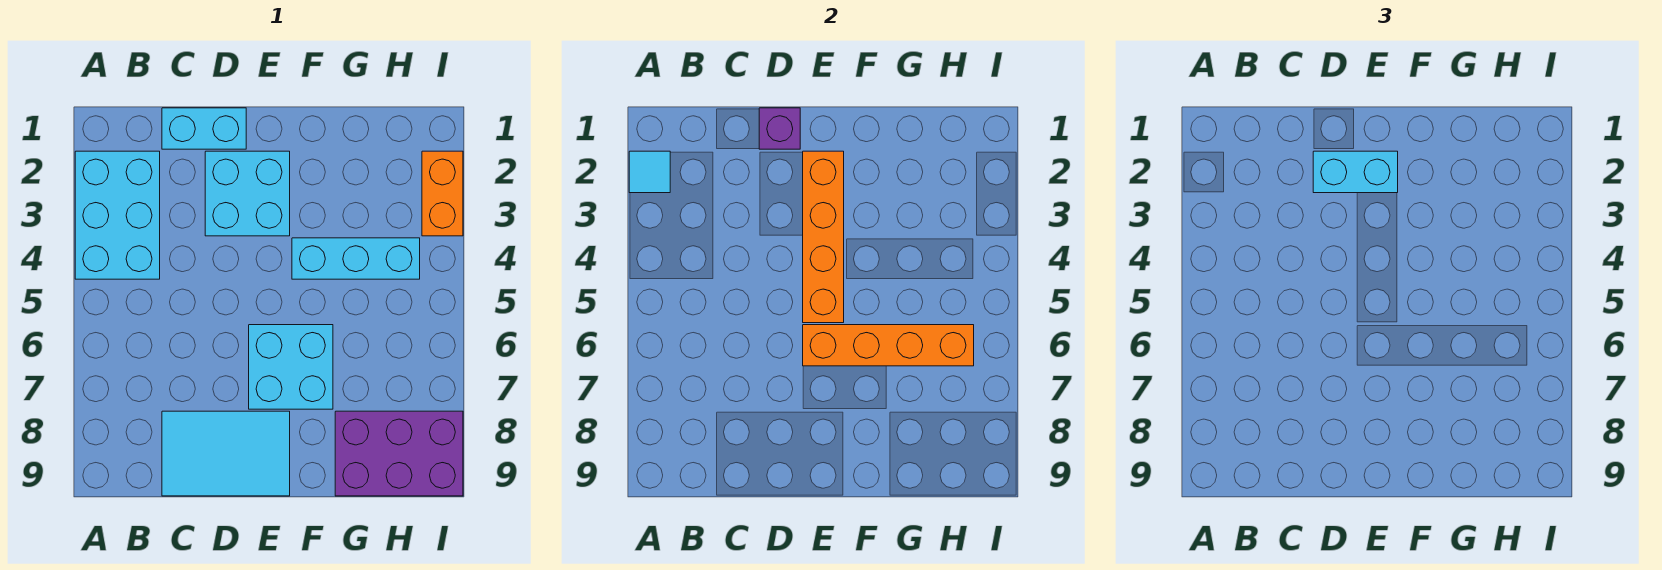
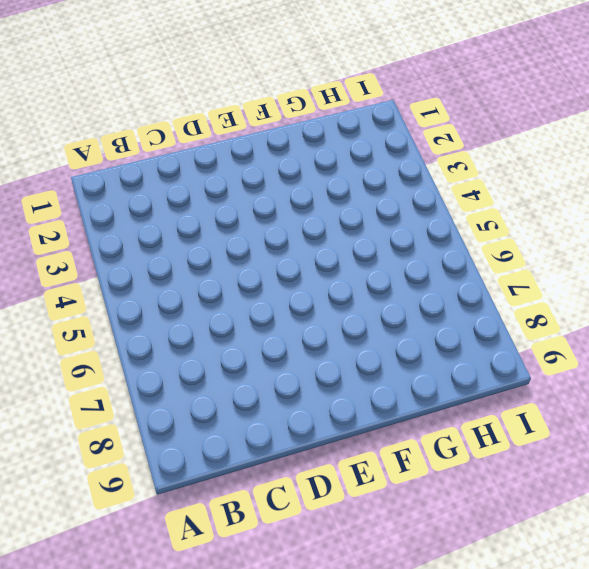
none -> cyan 2x3 brick [75,151,160,279]
none -> cyan 1x2 brick [162,108,246,149]
none -> cyan 2x3 tile [162,411,290,496]

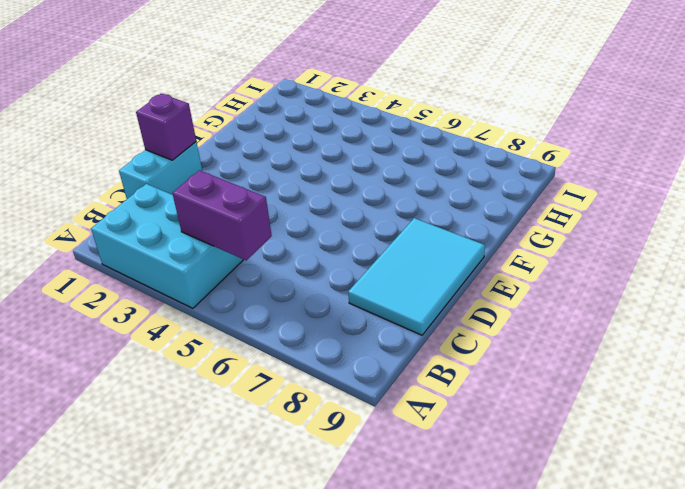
purple 1x2 brick [172,170,272,260] -> none
none -> cyan 2x2 brick [205,151,290,236]
none -> cyan 2x2 brick [249,325,333,409]
none -> cyan 1x3 brick [292,238,420,279]

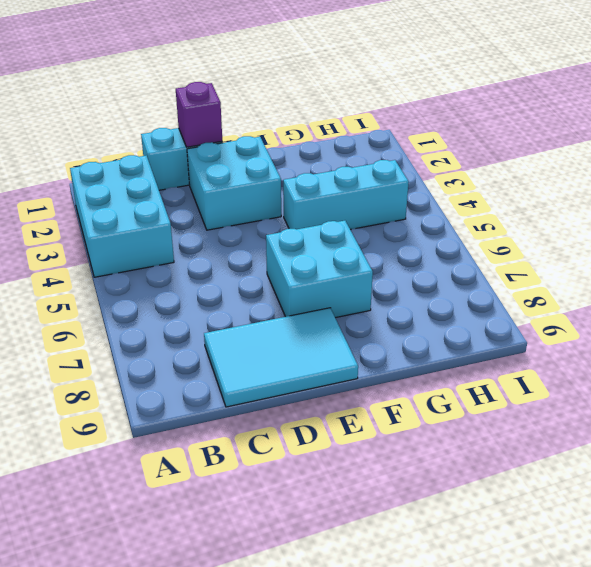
none -> purple 2x3 brick [335,411,463,496]
none -> orange 1x2 brick [422,151,463,236]
none -> cyan 1x1 tile [629,151,670,193]

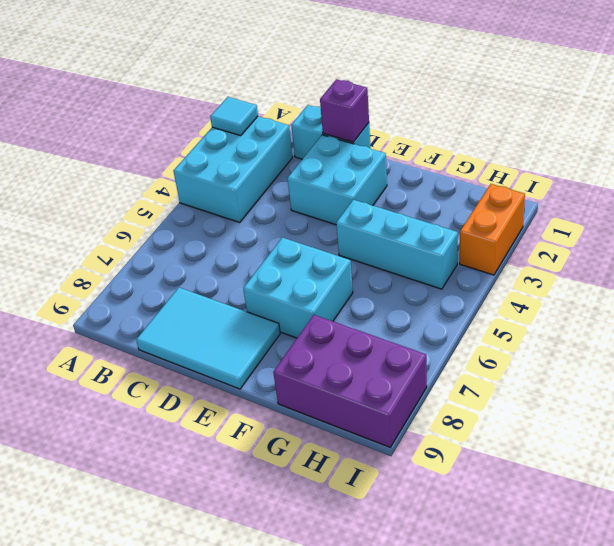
none -> orange 1x4 brick [803,151,844,323]
none -> orange 1x4 brick [803,325,974,366]
none -> cyan 1x2 brick [1313,151,1398,193]

